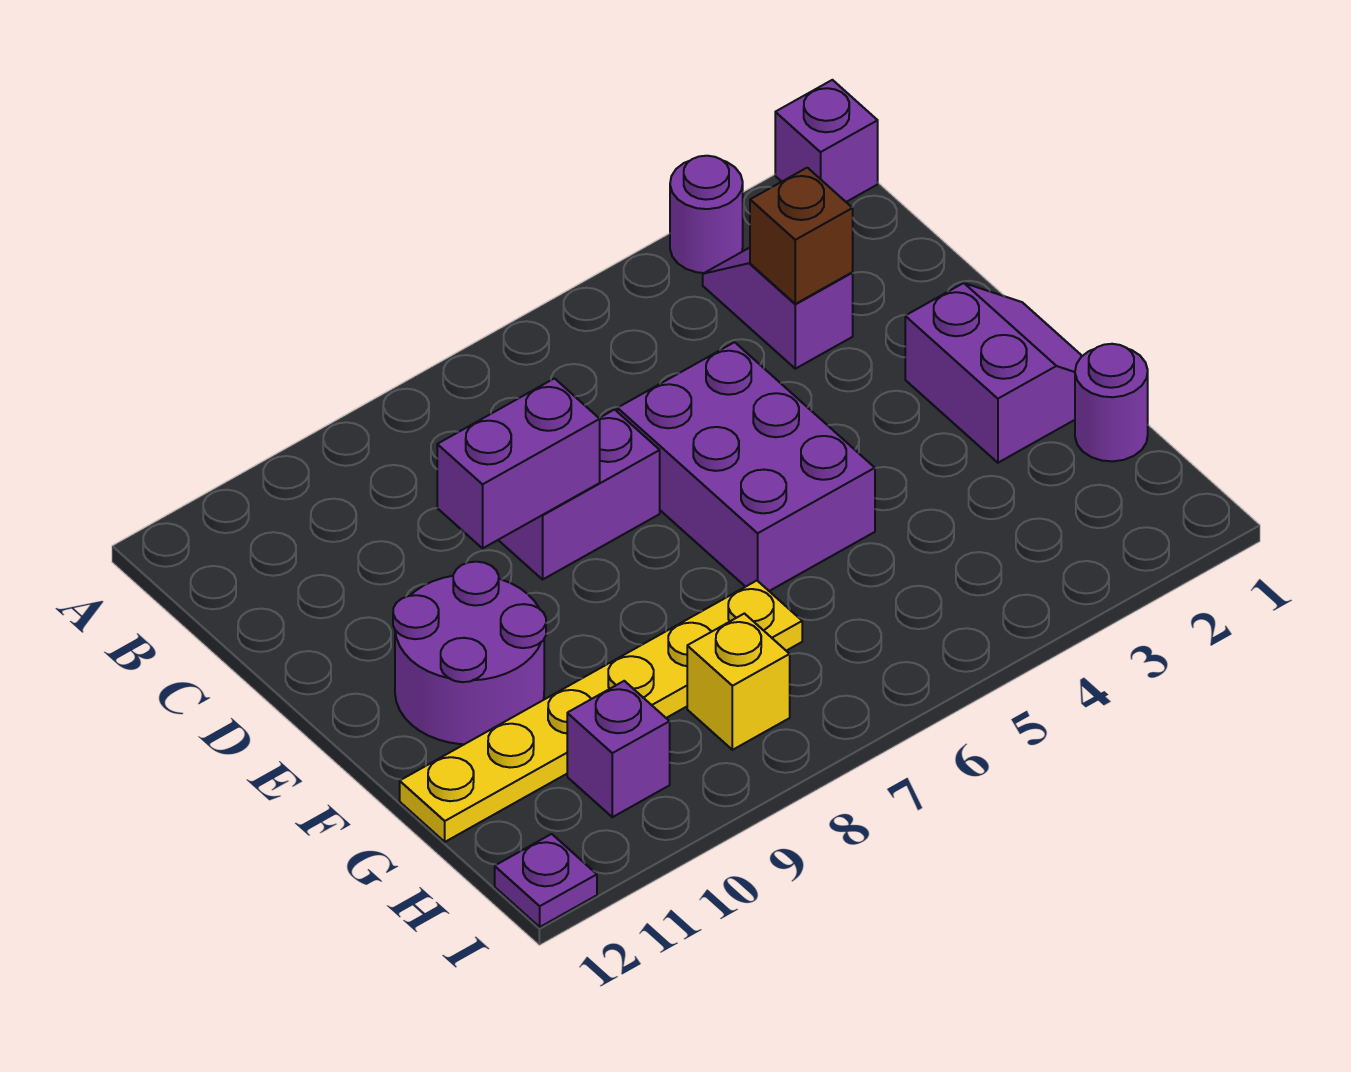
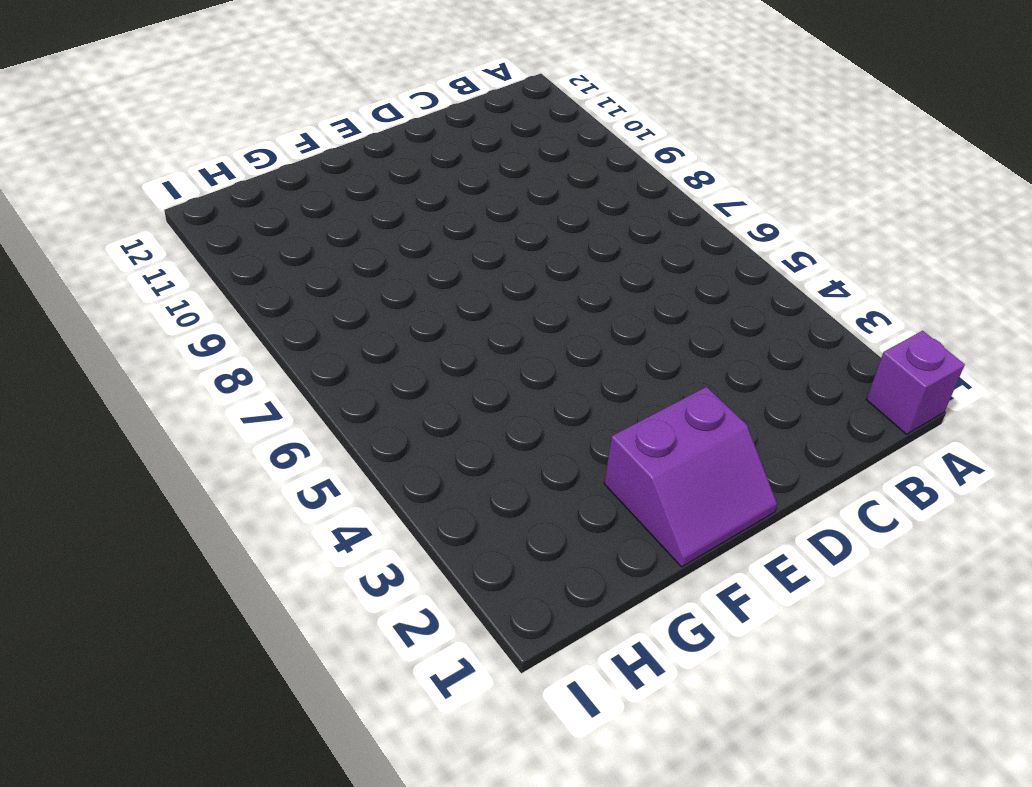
none -> purple 1x1 round brick [670,156,743,273]
none -> purple 1x2 slope [703,248,853,369]
none -> purple 2x3 brick [617,342,875,591]

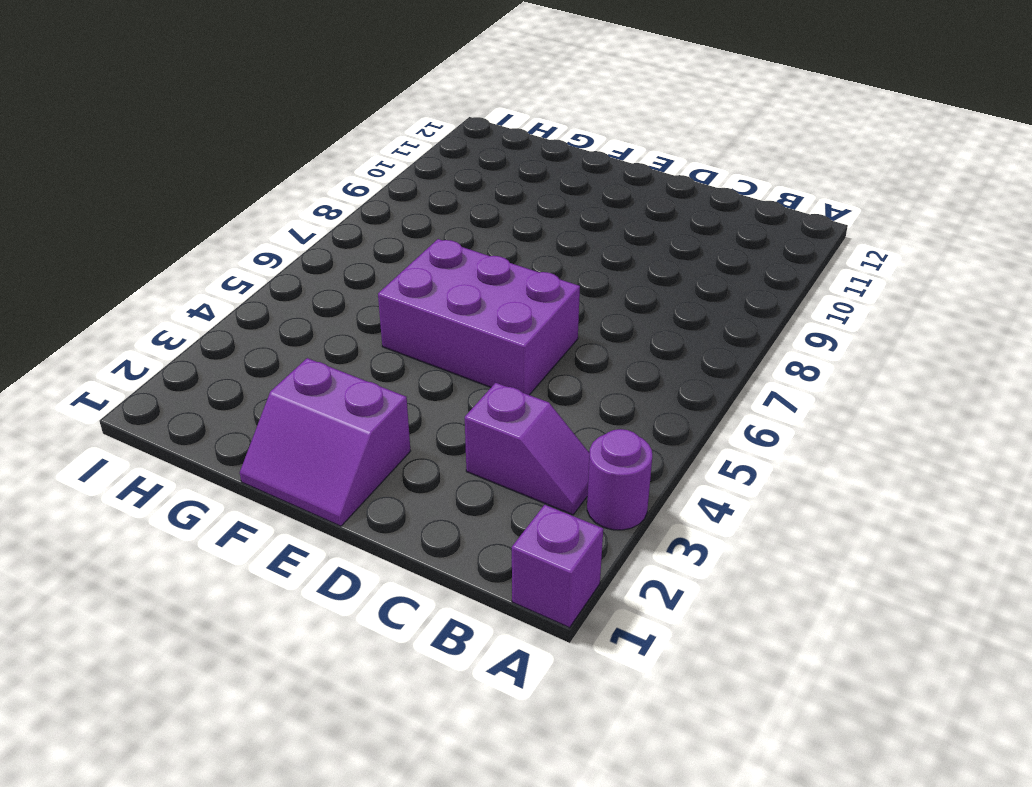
none -> purple 1x2 brick [499,410,660,579]
none -> purple 2x2 round brick [393,562,546,744]
none -> purple 1x1 round brick [1075,344,1148,461]

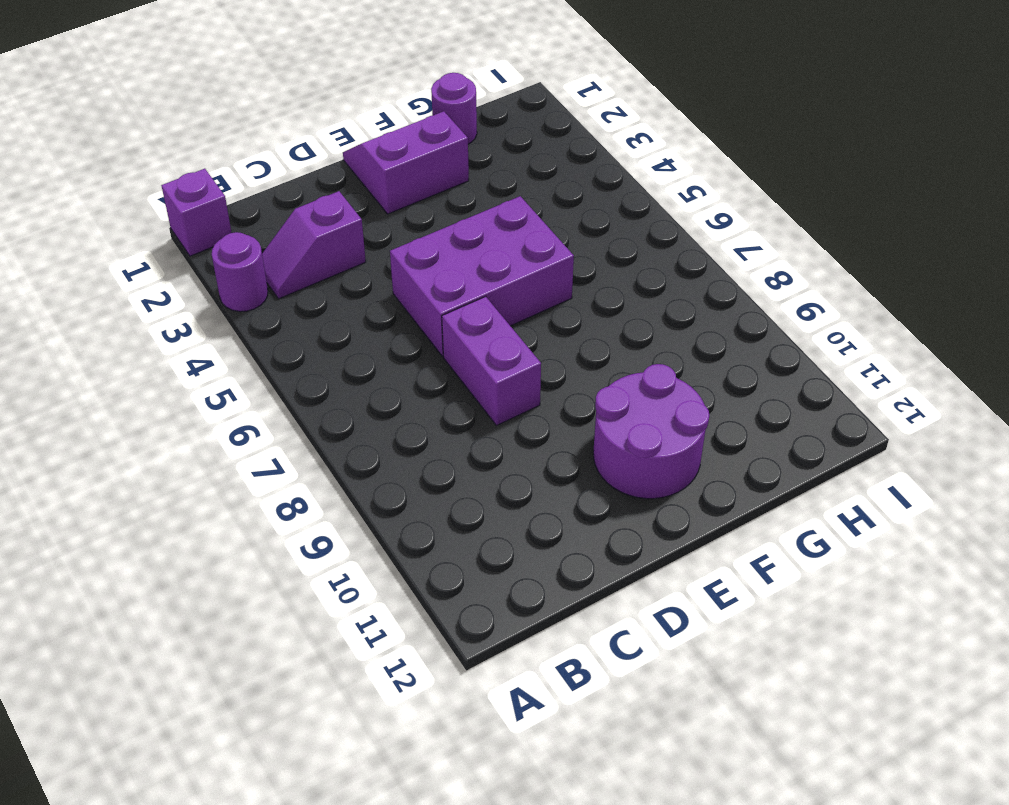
none -> yellow 1x6 plate [400,581,802,842]
none -> yellow 1x1 brick [687,614,790,750]
none -> purple 1x1 brick [567,681,670,817]

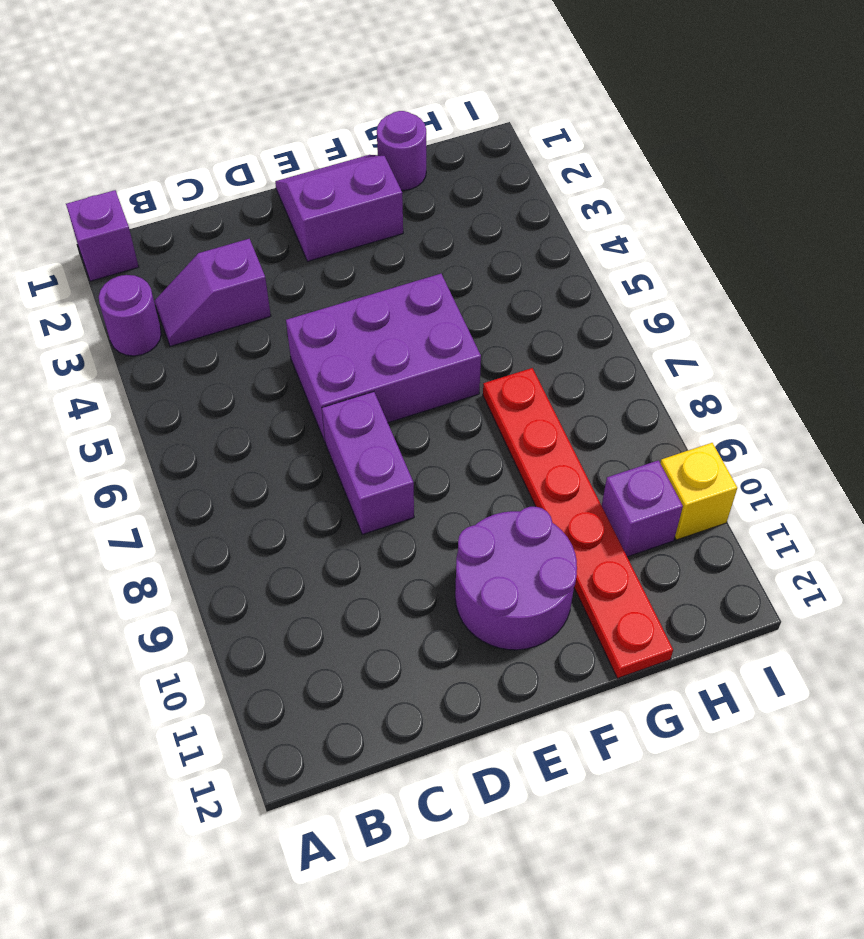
red 1x6 plate [483,368,673,678] -> yellow 1x6 plate [400,581,802,842]
yellow 1x1 brick [660,443,737,540] -> yellow 1x1 brick moved to [687,614,790,750]
none -> purple 1x1 plate [495,834,597,927]
none -> brown 1x1 brick [750,168,853,304]
none -> purple 1x2 brick [437,379,600,548]

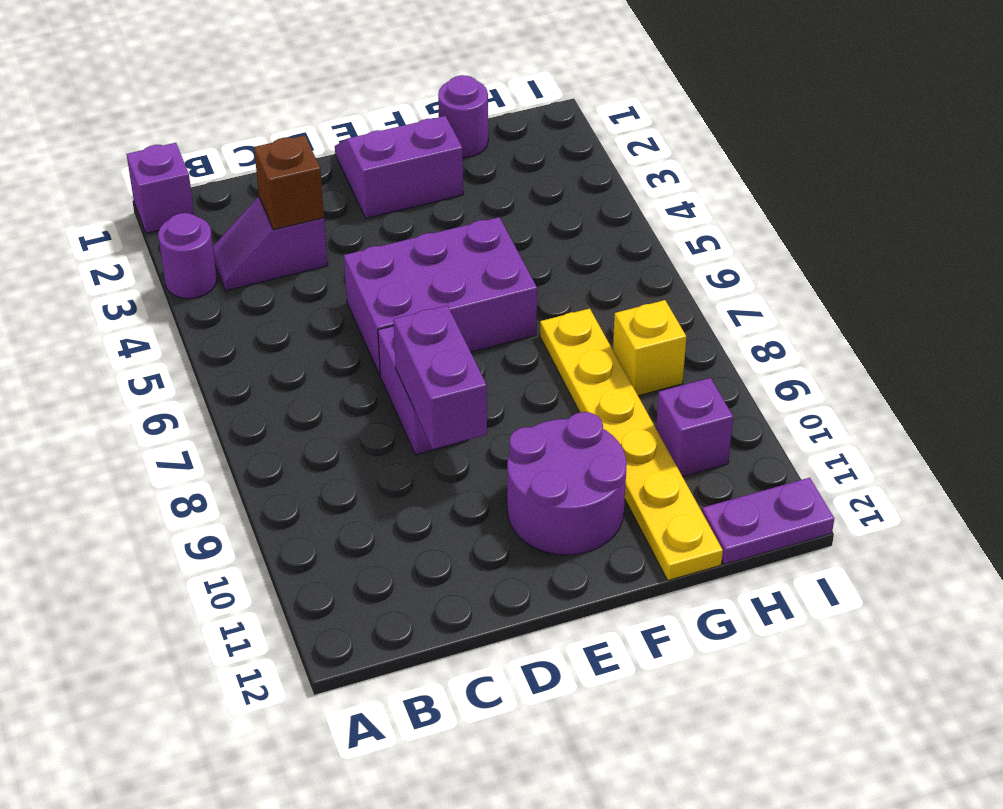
purple 1x2 plate [702,478,834,564] -> purple 1x1 plate [495,834,597,927]

